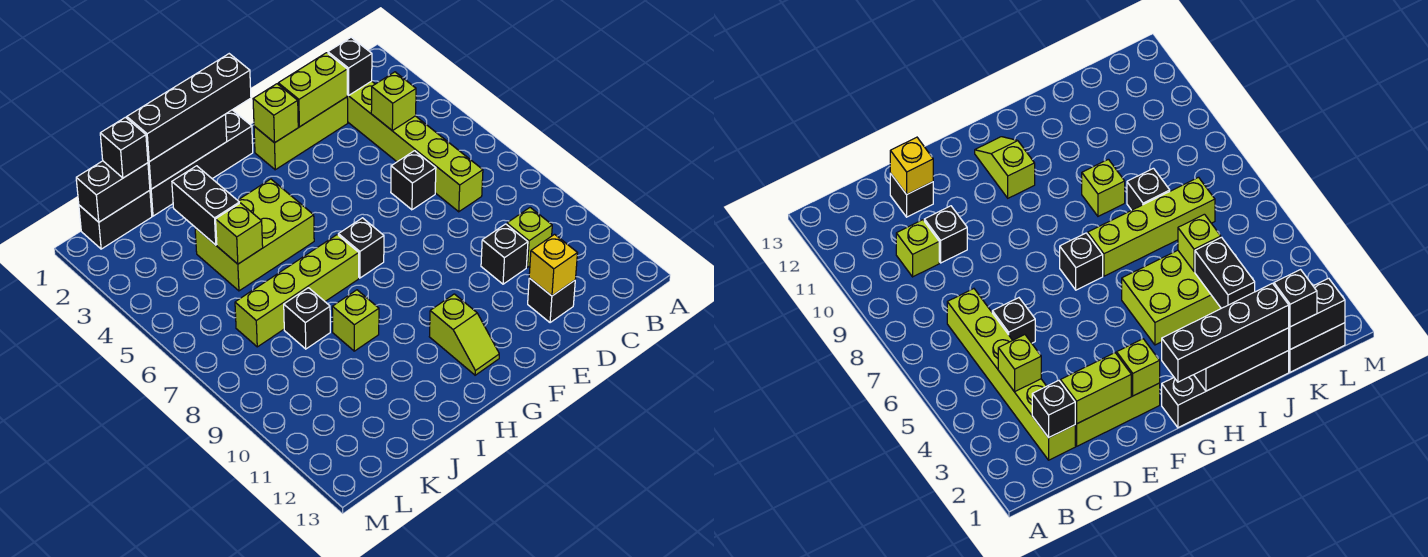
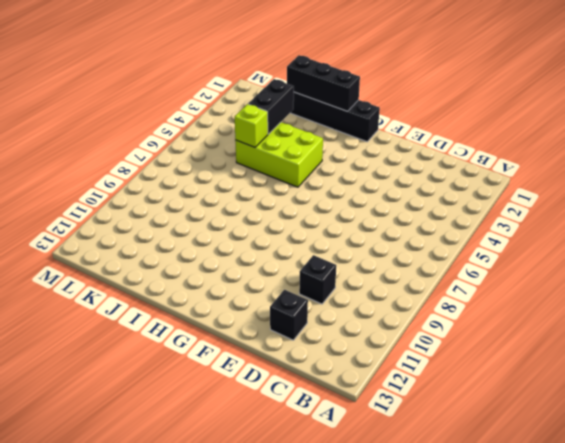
none -> lime 1x6 brick [347,81,483,212]
none -> lime 1x1 brick [507,208,552,267]
none -> lime 1x3 brick [254,97,348,170]

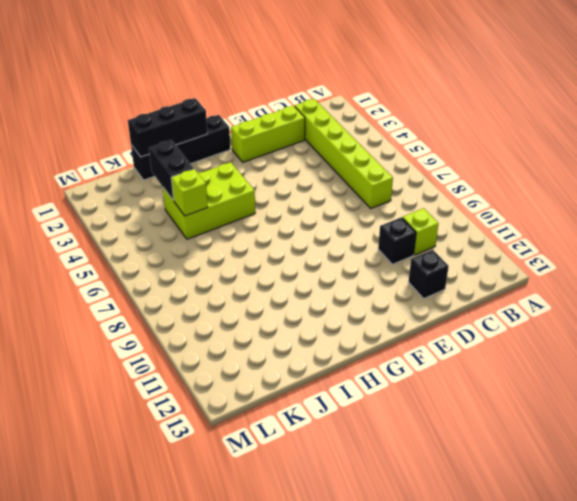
none -> black 1x1 brick [391,151,436,210]
none -> black 1x1 brick [338,218,384,278]
none -> lime 1x2 slope [429,294,499,375]

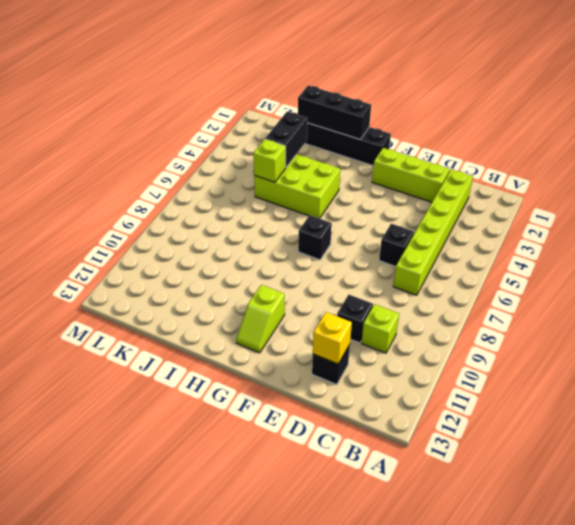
none -> lime 1x4 brick [235,235,359,347]
none -> lime 1x1 brick [332,290,379,351]
none -> black 1x1 brick [284,288,330,349]

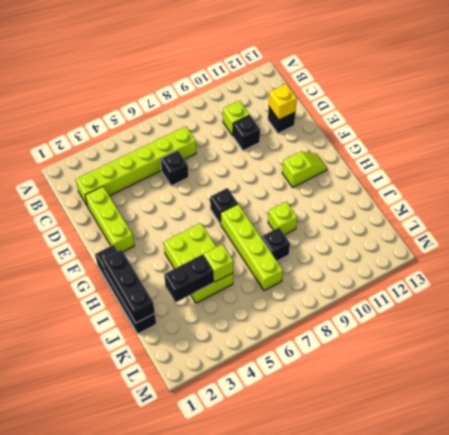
none -> black 1x2 brick [79,190,152,249]
none -> black 1x1 brick [328,37,372,96]
none -> lime 1x1 brick [371,72,416,131]

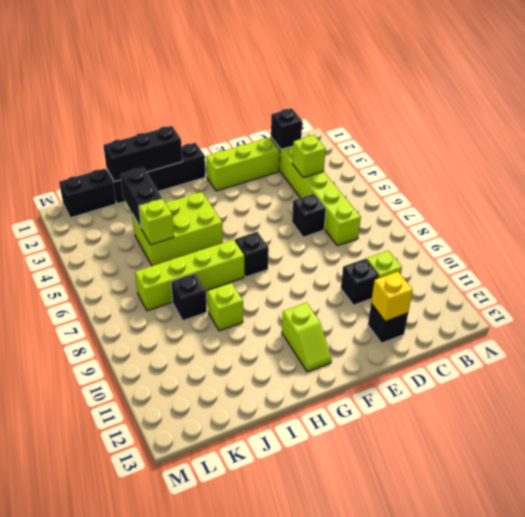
none -> lime 1x2 brick [278,53,347,127]
none -> lime 1x1 brick [253,84,298,143]
none -> black 1x2 brick [76,161,150,222]

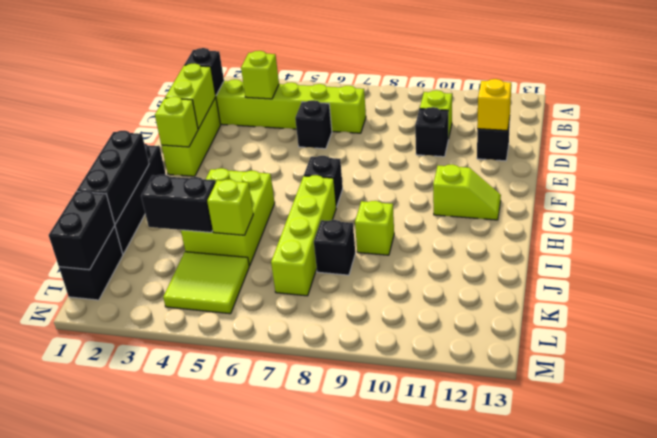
lime 2x2 tile [163,252,249,314] -> none
none -> black 1x4 brick [127,54,251,162]
none -> black 1x1 brick [100,117,148,178]

